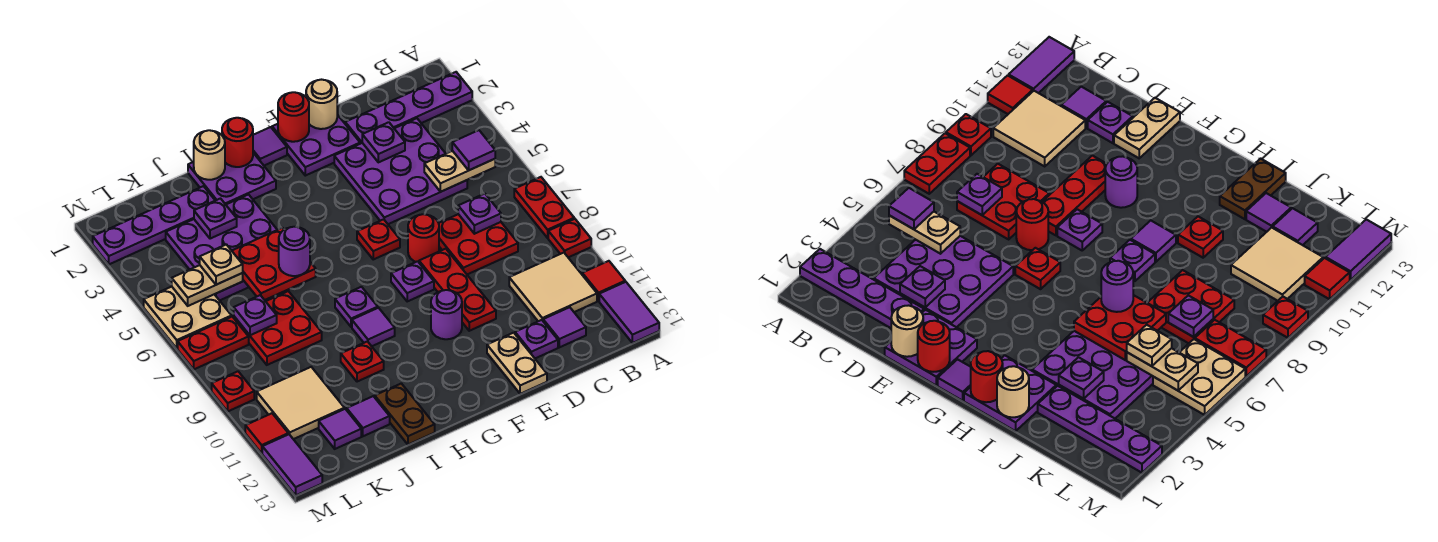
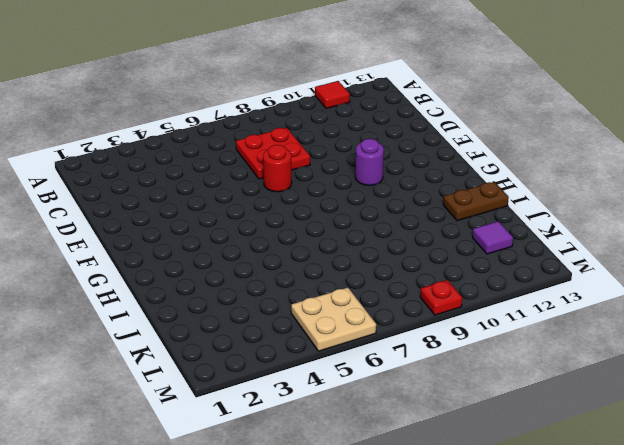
none -> purple 1x4 plate [345,72,472,144]
none -> red 1x2 plate [514,177,574,238]
none -> red 1x1 plate [548,219,591,257]
none -> purple 1x2 tile [599,282,659,343]

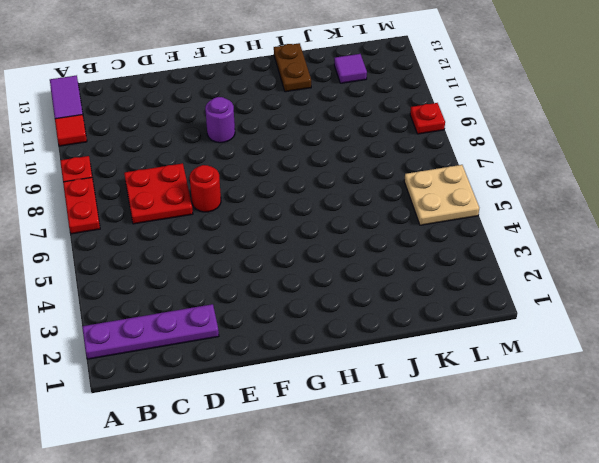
none -> tan 2x2 tile [509,253,597,321]
none -> purple 3x3 plate [334,118,467,224]
none -> purple 1x1 tile [543,307,586,347]
none -> purple 1x1 plate [515,320,558,358]

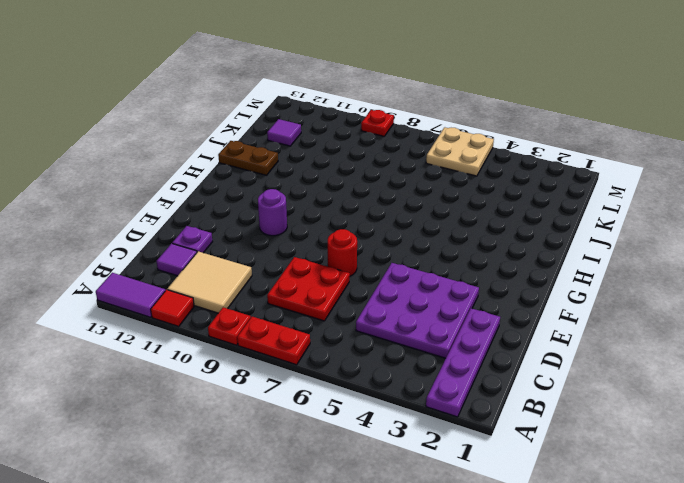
none -> purple 2x2 plate [272,115,360,176]
none -> red 1x3 plate [419,249,496,331]
none -> tan 1x2 plate [487,333,547,394]
none -> red 1x1 plate [357,219,400,259]

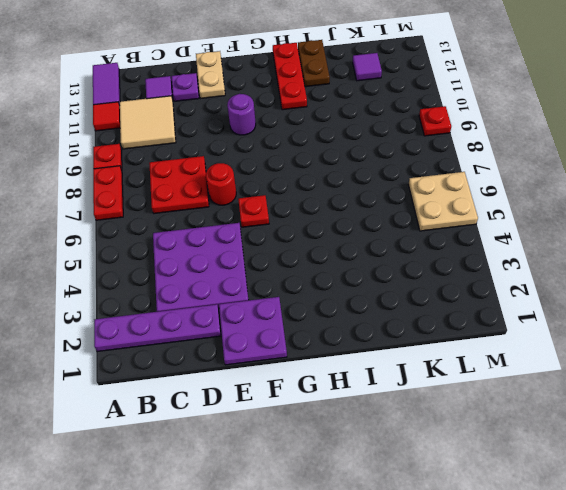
red 1x3 plate [273,43,307,110] -> red 1x3 plate moved to [419,249,496,331]
none -> purple 1x1 plate [391,261,434,301]
none -> purple 1x1 tile [253,127,287,166]
none -> purple 2x2 plate [188,153,276,204]
none -> purple 1x1 plate [335,287,378,327]

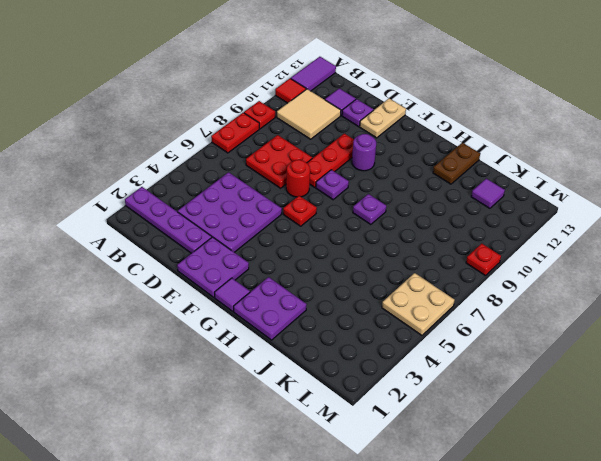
none -> purple 1x1 tile [352,308,395,346]
none -> purple 3x3 plate [166,195,277,300]
none -> red 1x1 plate [341,341,384,382]
none -> purple 1x4 plate [93,186,215,264]

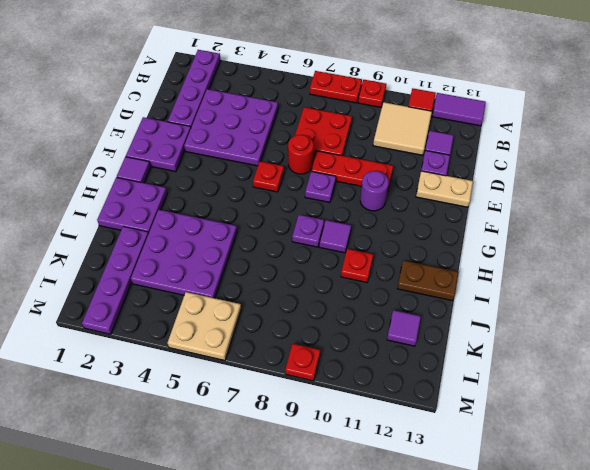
none -> red 2x2 plate [234,291,322,365]
none -> purple 1x1 tile [347,396,390,436]
none -> tan 2x2 tile [257,367,345,439]
none -> red 1x2 plate [178,317,249,369]

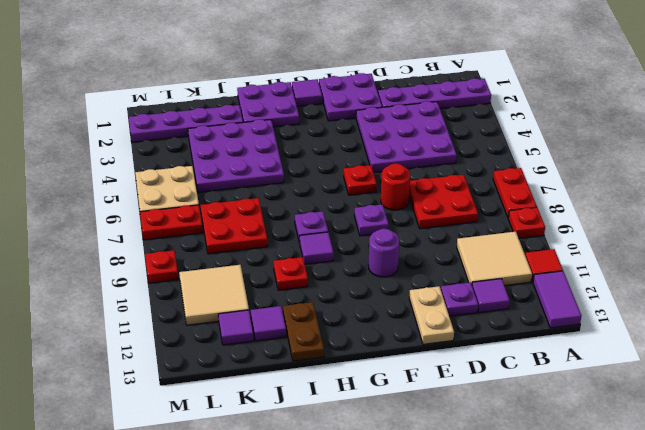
none -> red 1x3 plate [419,249,496,331]
none -> red 1x1 tile [245,413,288,453]
none -> purple 1x2 tile [262,434,322,495]
none -> tan 1x2 plate [424,151,495,192]

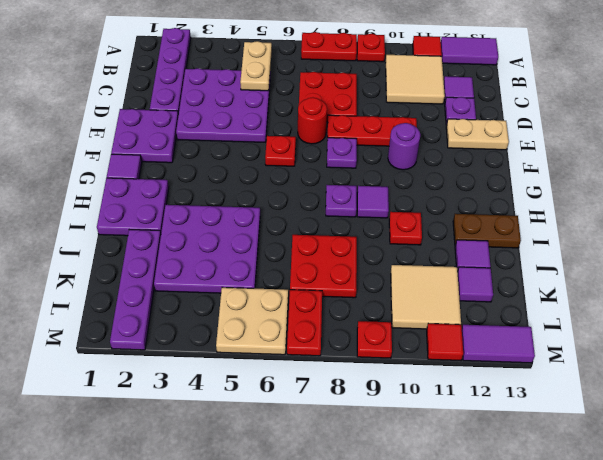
none -> purple 1x1 plate [458,194,501,234]
none -> purple 1x1 plate [362,122,405,162]
none -> tan 1x1 round brick [306,80,337,129]
none -> red 1x1 round brick [278,92,309,142]

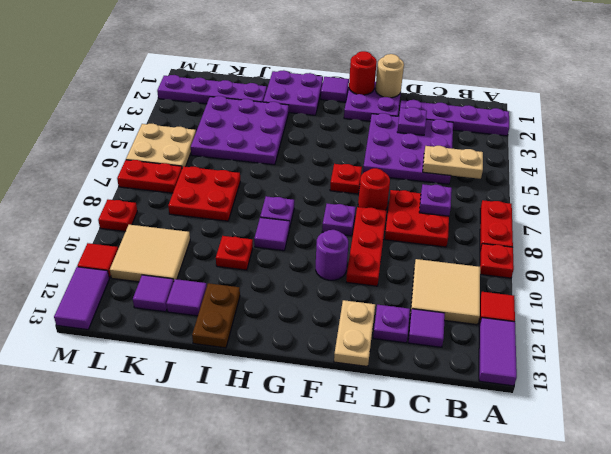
none -> red 1x1 round brick [222,118,253,167]
none -> tan 1x1 round brick [194,130,225,180]
none -> red 2x2 plate [232,228,316,300]
none -> purple 1x1 plate [194,199,237,239]

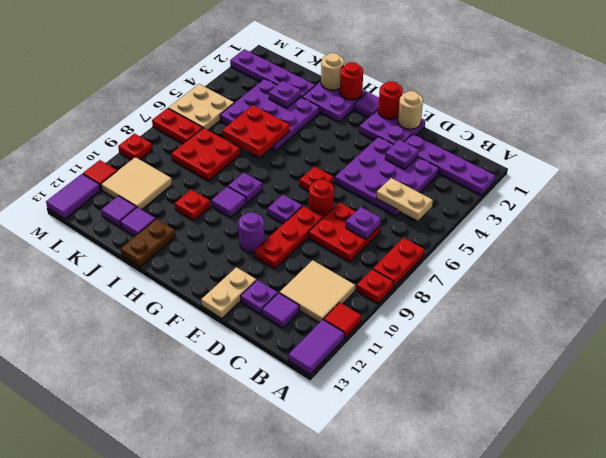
none -> tan 1x2 plate [172,265,243,306]
none -> purple 1x1 plate [234,295,277,335]
none -> purple 1x1 tile [452,130,495,170]
none -> purple 1x1 round brick [279,227,310,276]

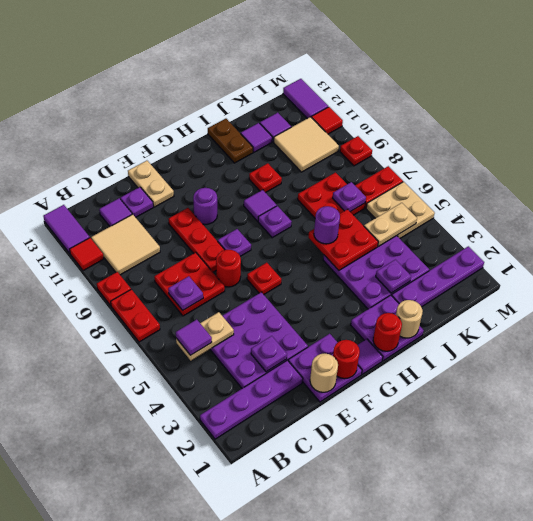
none -> tan 1x1 plate [200,244,243,285]

